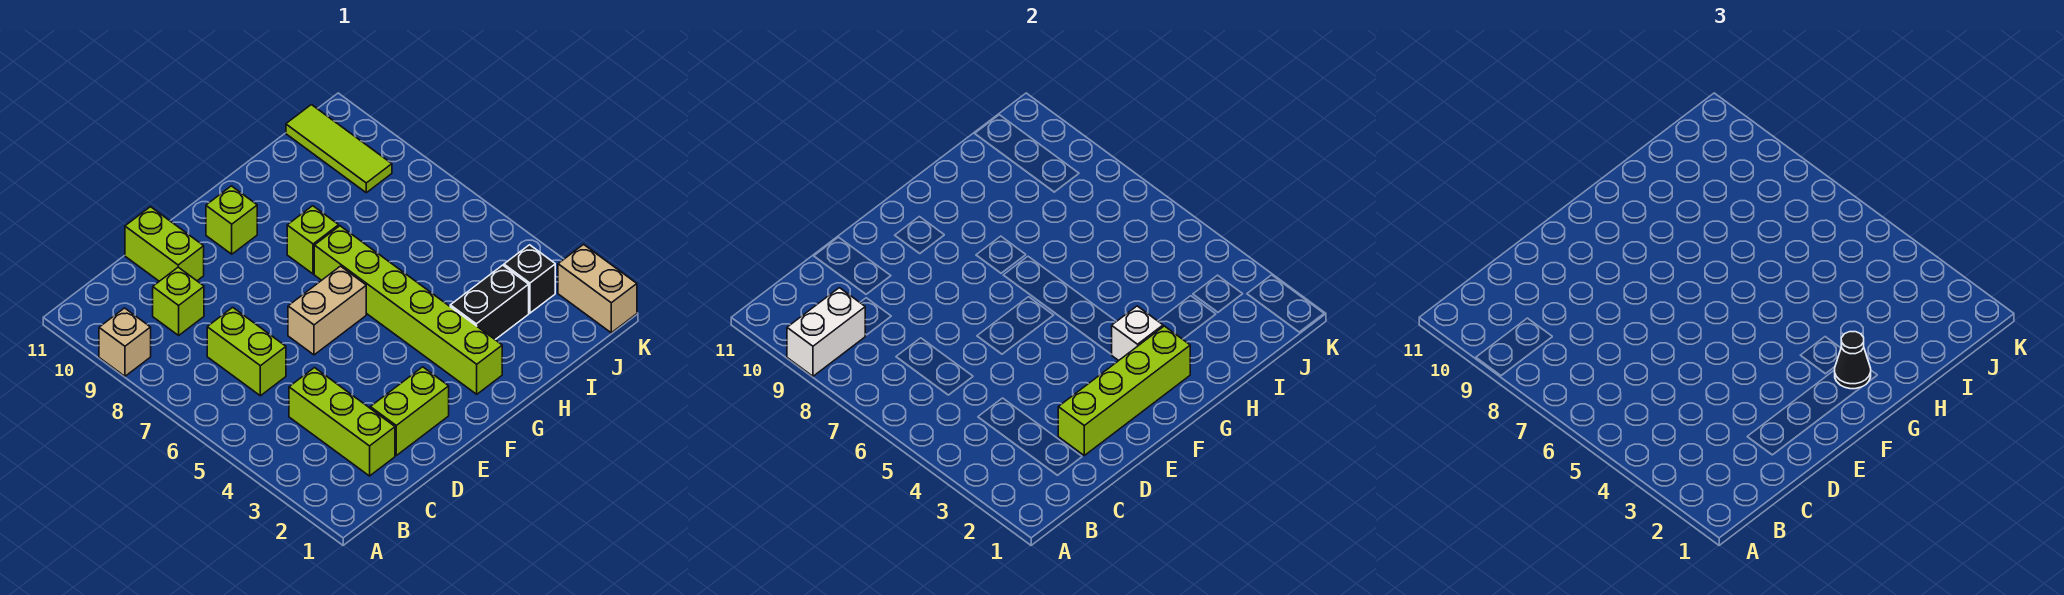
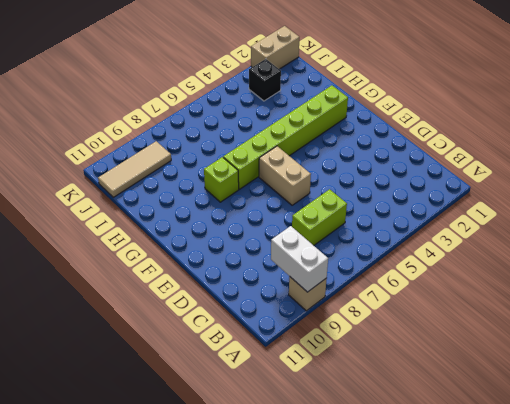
tan 1x3 tile [98,141,171,197] -> lime 1x3 tile [286,105,392,193]
none -> lime 1x3 brick [289,368,395,476]
none -> lime 1x1 brick [153,267,204,335]
none -> lime 1x2 brick [370,367,449,455]

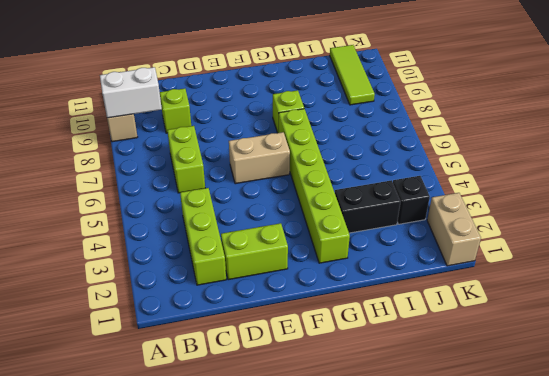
none -> lime 1x2 brick [125,207,204,281]
none -> lime 1x1 brick [206,186,257,254]
none -> lime 1x4 brick [1058,326,1190,455]

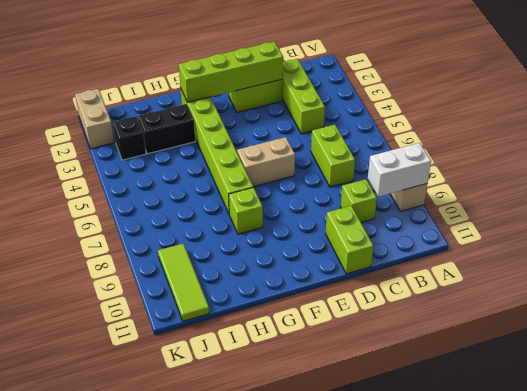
none -> lime 1x1 brick [206,186,257,254]
none -> white 1x1 brick [1112,306,1163,361]
none -> black 1x1 cone [1835,332,1871,389]

